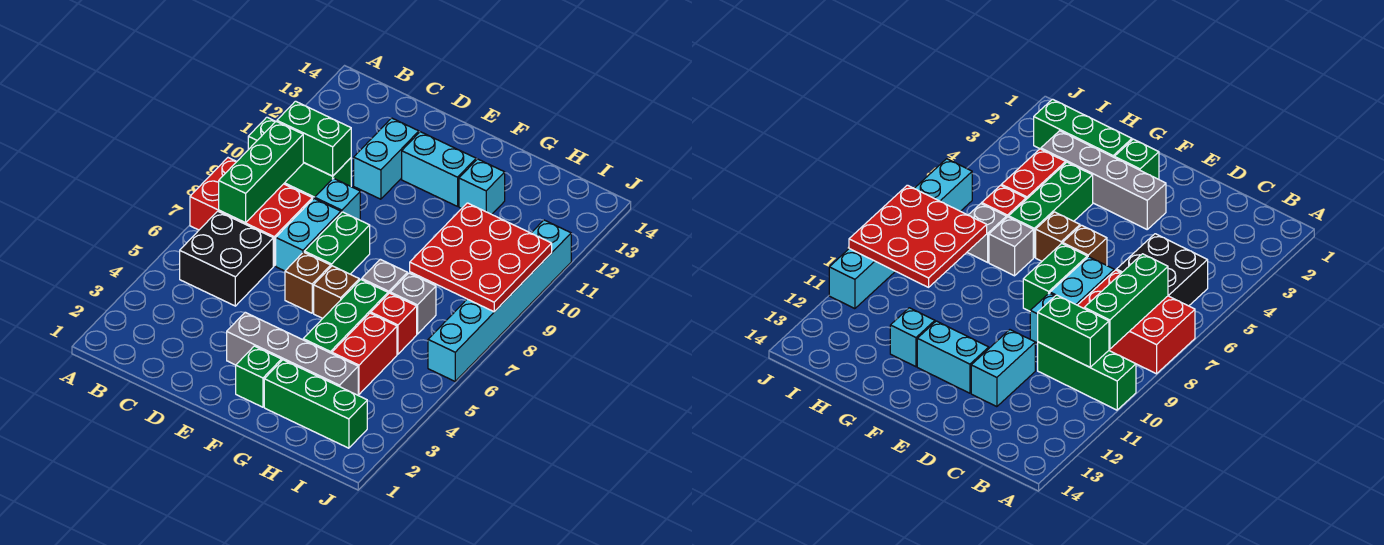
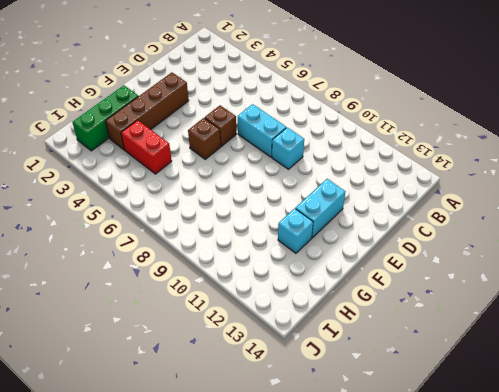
brown 1x4 brick [106,72,189,150] -> grey 1x4 brick [227,312,358,395]
none -> red 2x3 brick [190,158,312,266]
none -> green 1x3 brick [248,117,351,197]
none -> black 2x2 brick [180,211,273,306]

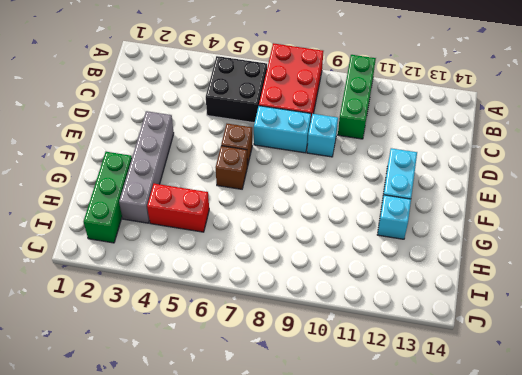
none -> cyan 1x2 brick [354,118,419,199]
none -> green 1x2 brick [304,212,370,274]
none -> green 1x1 brick [236,346,282,407]

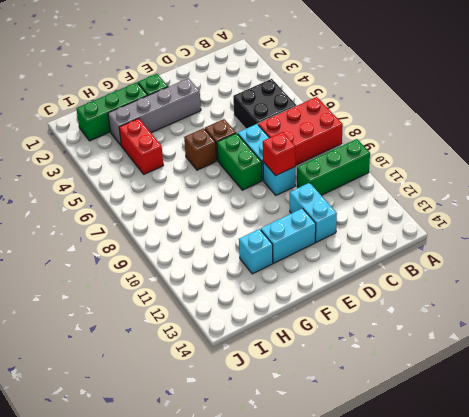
red 1x1 brick [263,132,295,176] -> red 1x1 brick moved to [371,293,417,354]
none -> green 1x3 brick [303,280,388,353]
none -> grey 1x1 brick [362,259,407,294]
none -> grey 1x1 brick [390,273,436,334]

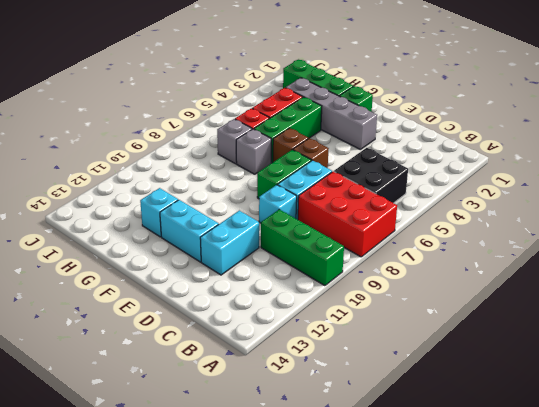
none -> cyan 1x6 brick [428,220,571,381]
none -> green 1x3 brick [219,122,304,223]
none -> green 1x2 brick [277,101,351,176]

